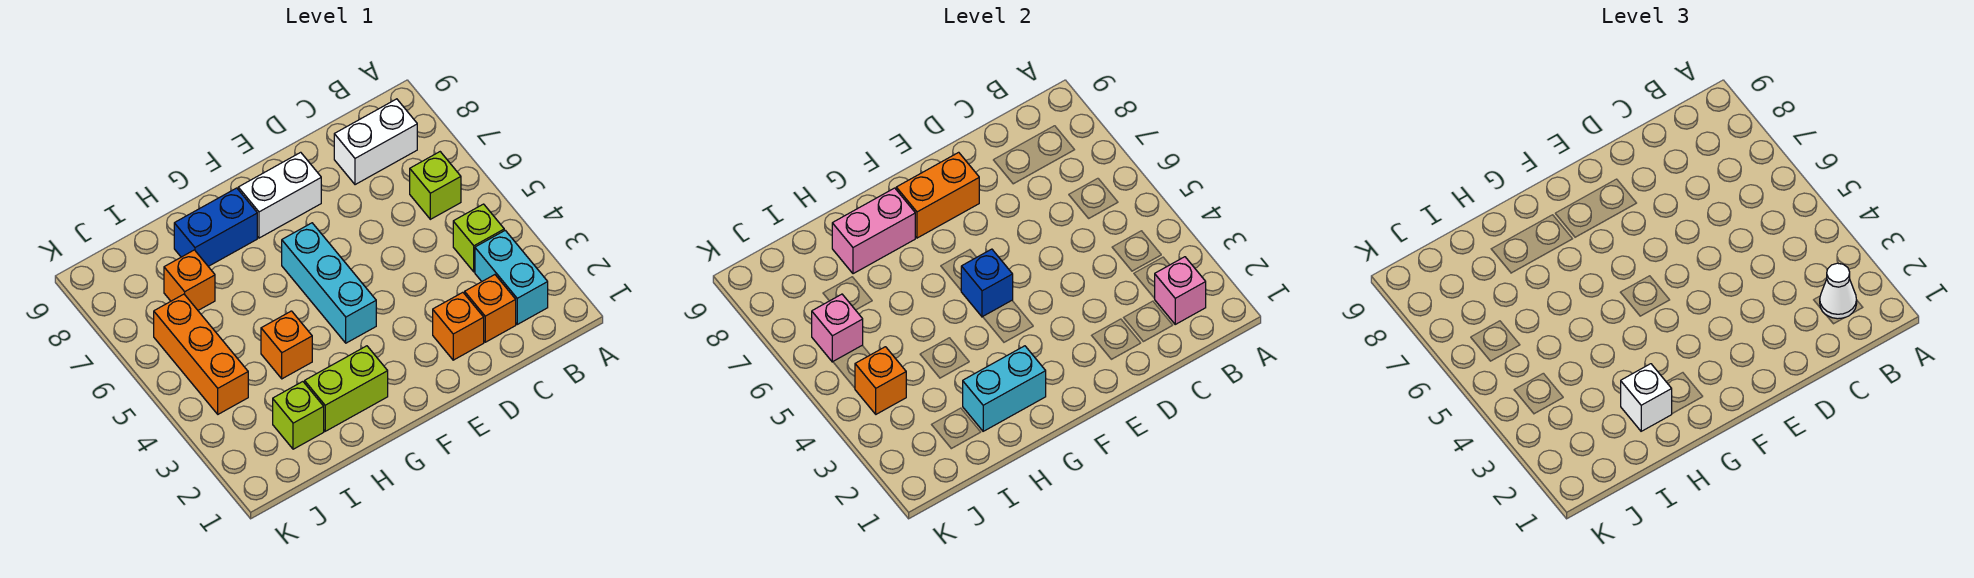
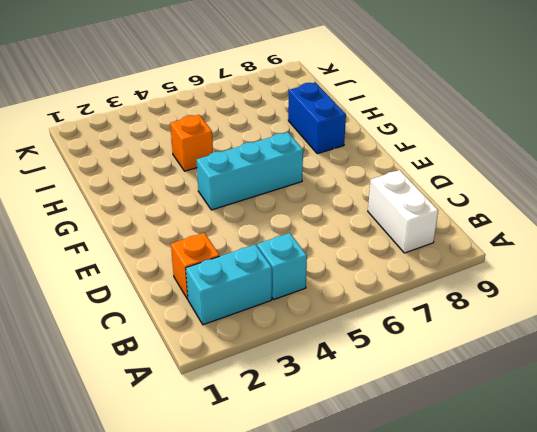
cyan 1x1 brick [257,233,307,300] -> lime 1x1 brick [453,204,504,272]
none -> lime 1x1 brick [410,152,461,219]
none -> orange 1x1 brick [433,292,484,360]
none -> white 1x2 brick [238,152,321,238]

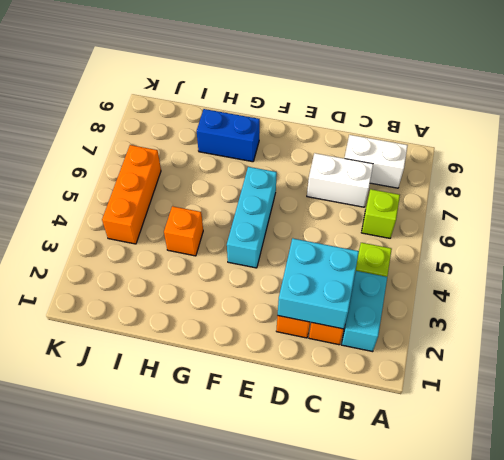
cyan 2x2 brick [278,238,359,329] -> none
white 1x2 brick [307,153,373,207] -> white 1x2 brick moved to [238,152,321,238]
none -> lime 1x2 brick [305,346,388,431]
none -> lime 1x1 brick [273,382,324,449]
none -> orange 1x1 brick [164,250,215,310]

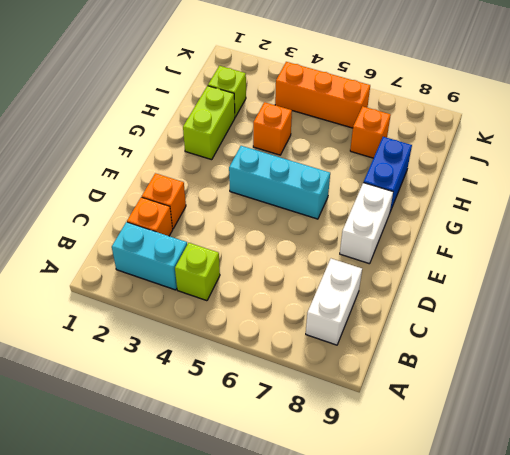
none -> lime 1x1 brick [410,152,461,219]
none -> pink 1x1 brick [1154,257,1206,324]
none -> orange 1x2 brick [896,152,979,238]

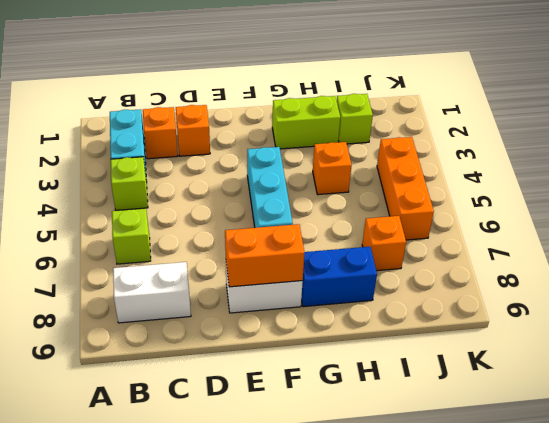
none -> pink 1x1 brick [1154,257,1206,324]
none -> blue 1x1 brick [961,249,1013,317]
none -> cyan 1x2 brick [963,346,1046,431]

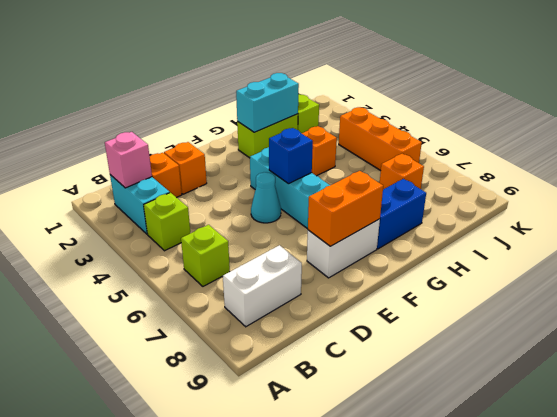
cyan 1x1 cone [251,172,281,223] -> none
none -> pink 1x2 brick [832,188,915,274]
none -> orange 1x1 brick [855,347,906,414]
none -> pink 1x1 brick [812,294,863,362]

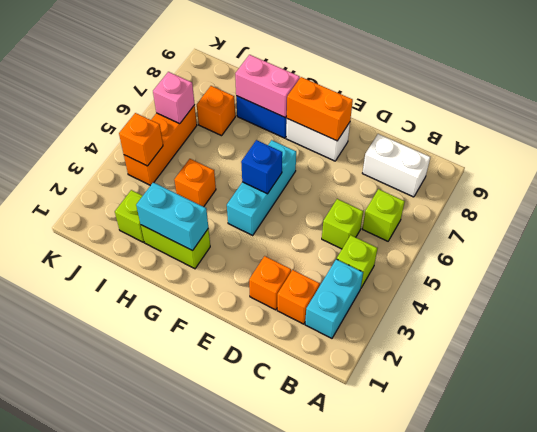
lime 1x1 brick [322,199,363,249] -> none
none -> pink 1x1 brick [1154,257,1206,324]
none -> white 1x1 cone [1820,263,1857,319]
none -> white 1x1 brick [1621,364,1672,431]

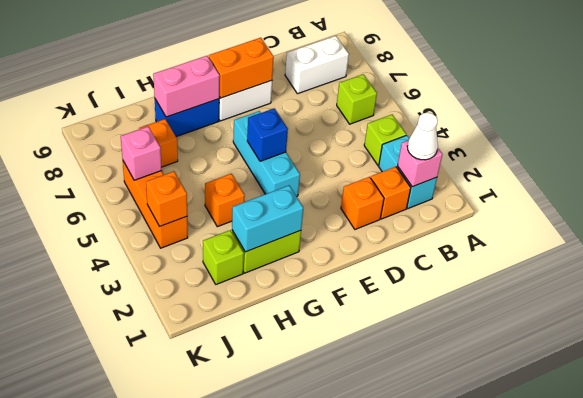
none -> white 1x1 brick [1621,364,1672,431]

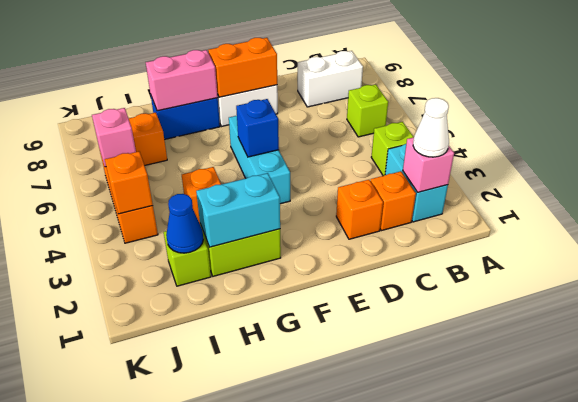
blue 1x1 cone [166,194,203,253] -> none
none -> white 1x1 brick [1621,364,1672,431]

